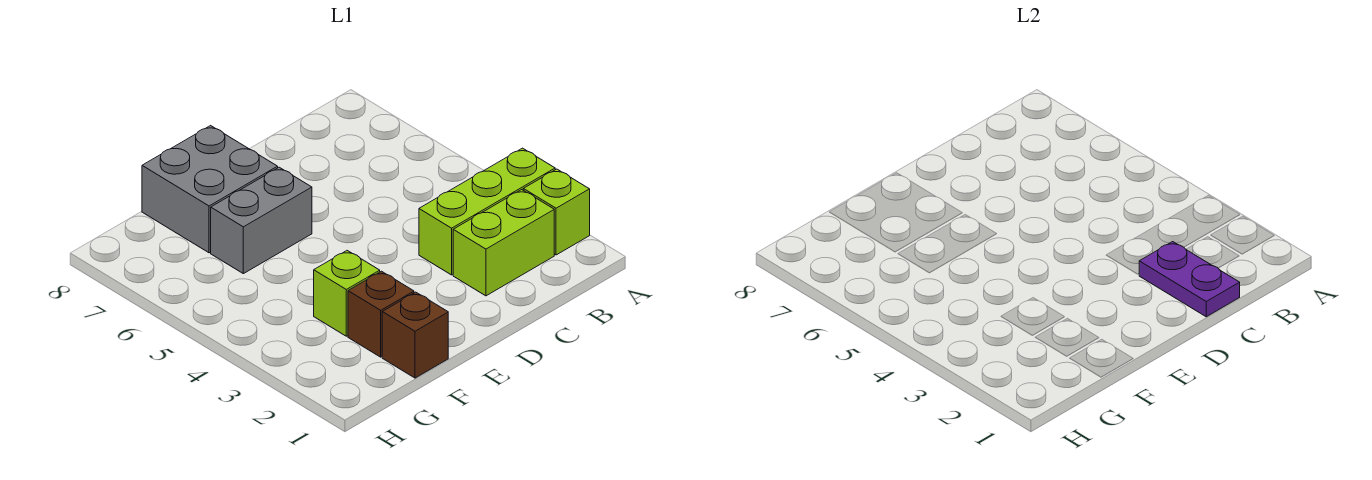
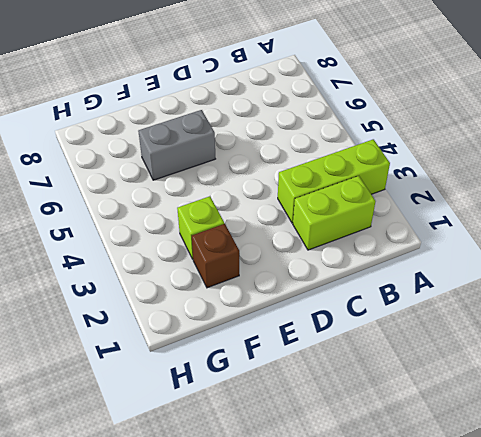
none -> lime 1x1 brick [523,169,590,255]
none -> grey 2x2 brick [142,126,278,253]

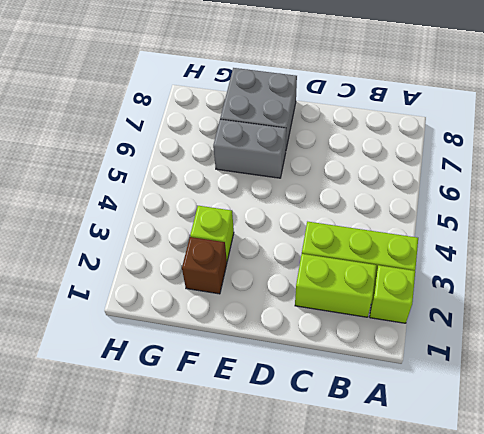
none -> brown 1x1 brick [382,292,448,378]
none -> purple 1x2 plate [1139,242,1240,317]

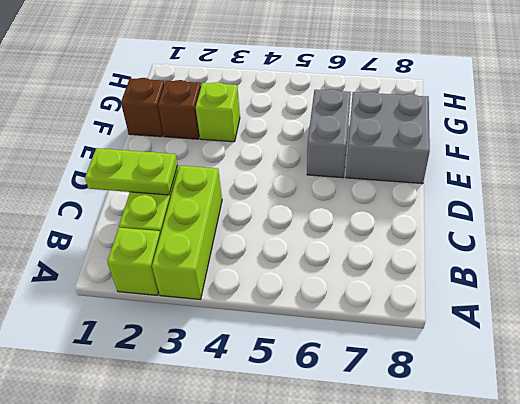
lime 1x2 plate [85,148,178,195] -> purple 1x2 plate [1139,242,1240,317]

